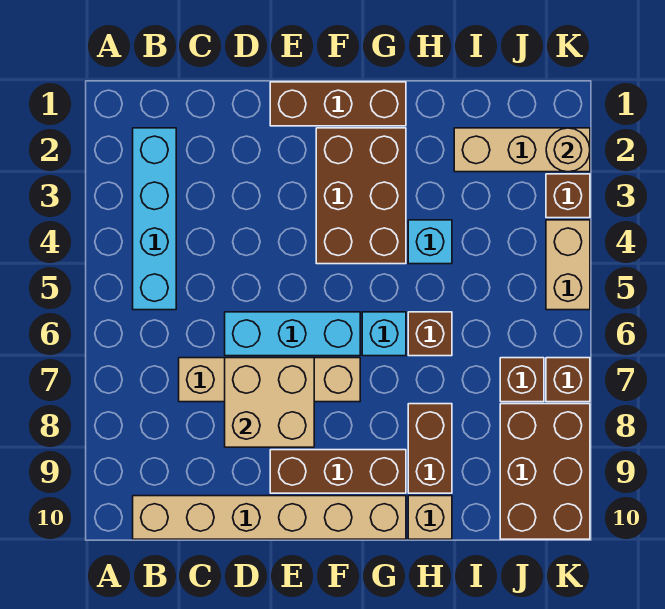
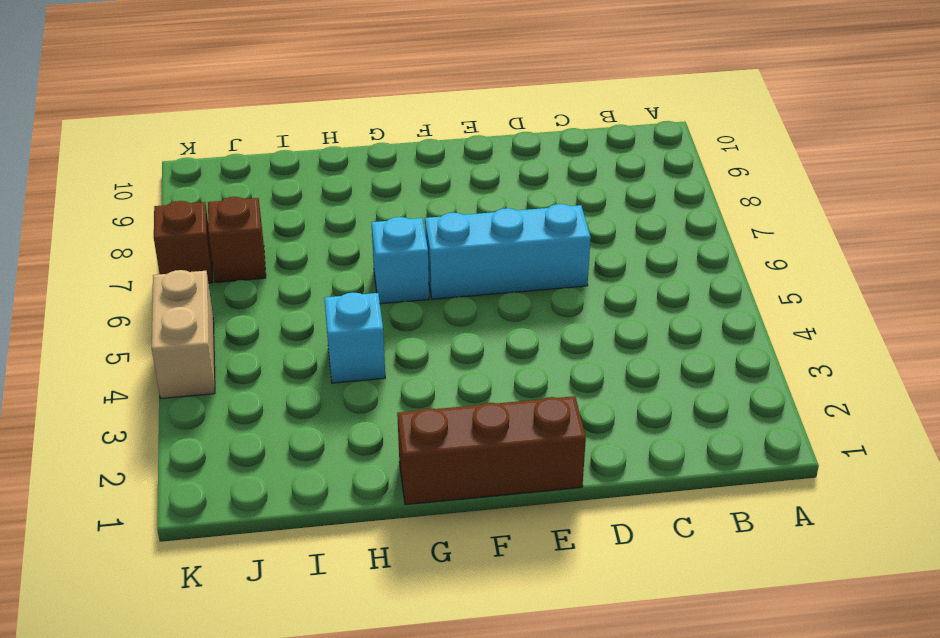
none -> cyan 1x4 brick [133,128,176,310]
none -> tan 1x6 brick [133,496,406,539]
none -> tan 1x4 brick [179,358,360,402]

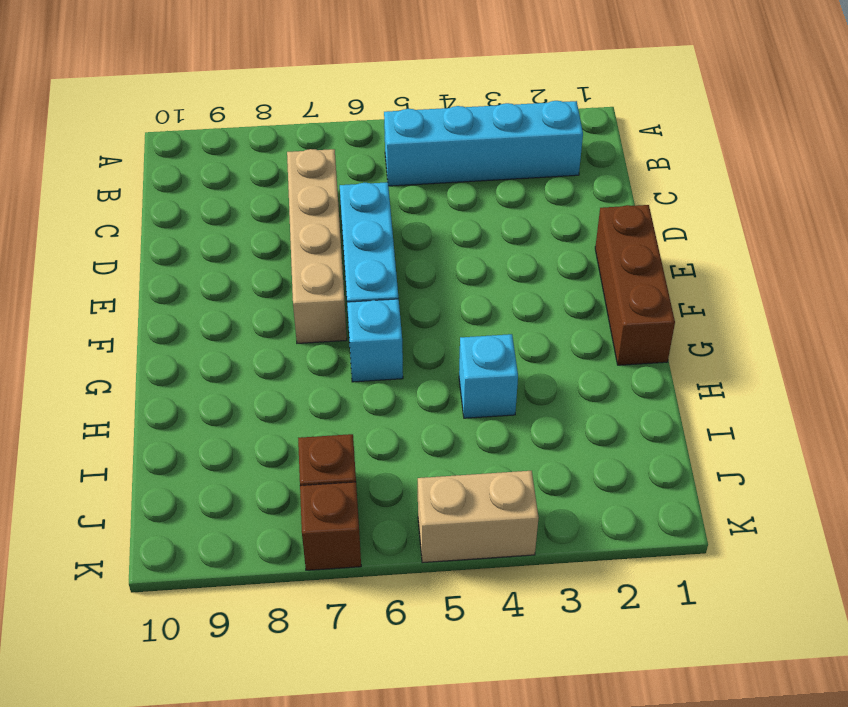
none -> tan 1x6 brick [133,496,406,539]
none -> brown 1x3 brick [270,450,406,493]
none -> brown 2x3 brick [316,128,406,264]

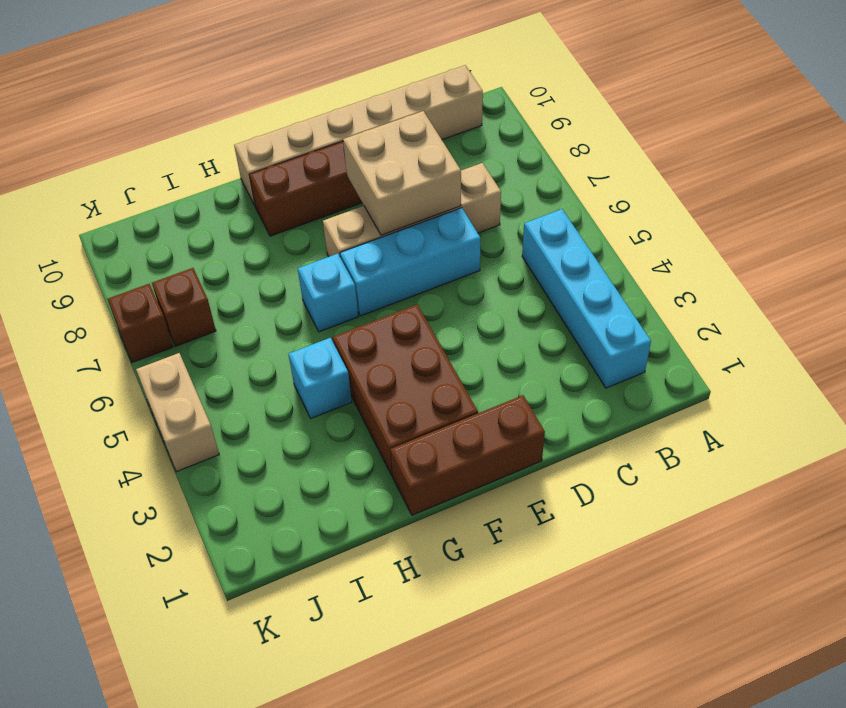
none -> brown 1x1 brick [408,312,452,356]
none -> brown 1x2 brick [408,404,452,493]
none -> tan 1x1 brick [408,496,452,539]

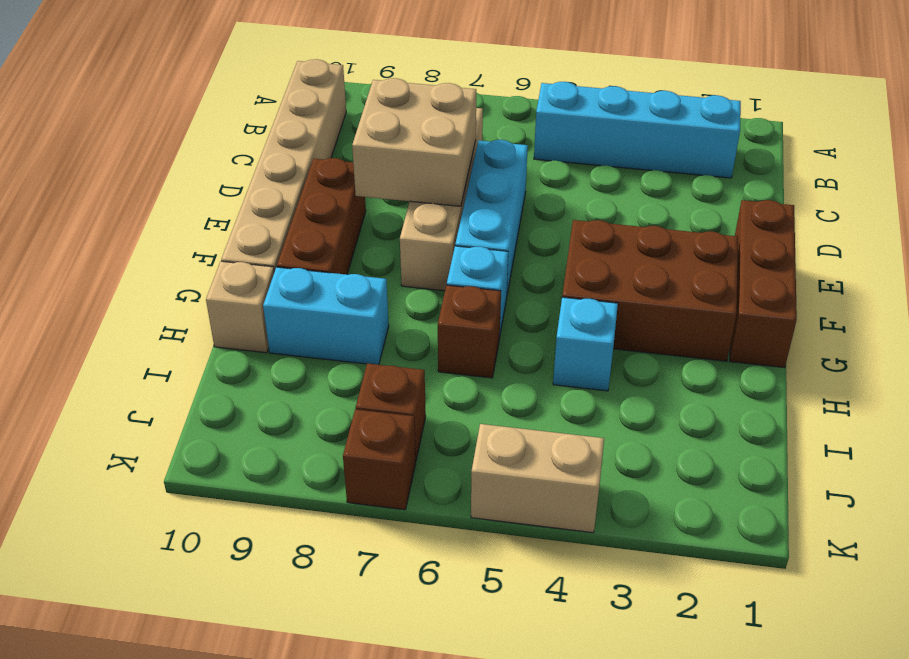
cyan 1x2 brick [263,267,389,365] -> brown 1x2 brick [408,404,452,493]
none -> tan 1x3 brick [454,128,590,172]
none -> brown 2x3 brick [500,404,590,539]
none -> brown 1x1 brick [546,174,590,218]

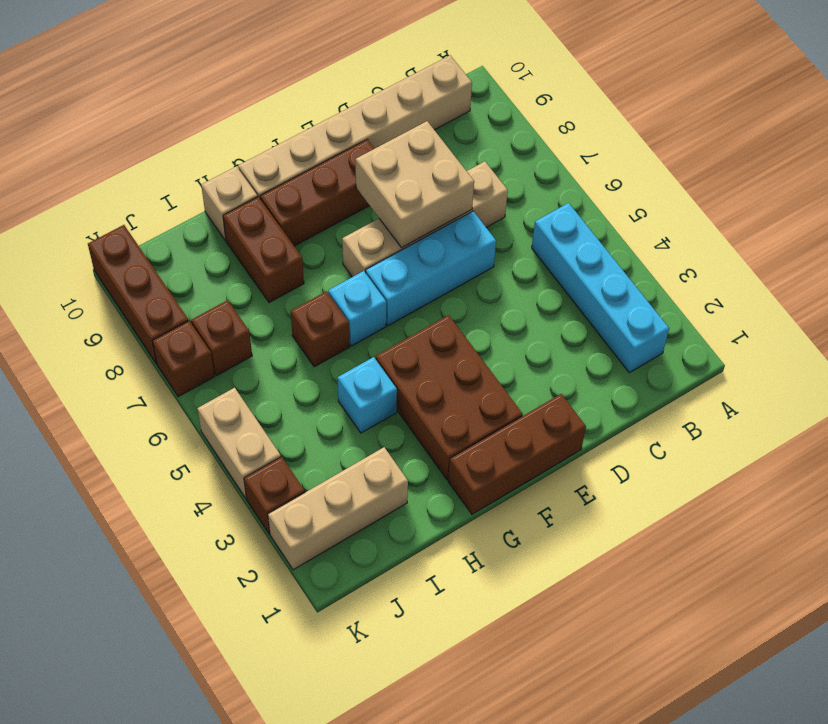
brown 1x3 brick [88,225,189,364] -> brown 2x3 brick [500,404,590,539]
none -> tan 1x1 round brick [546,128,590,172]

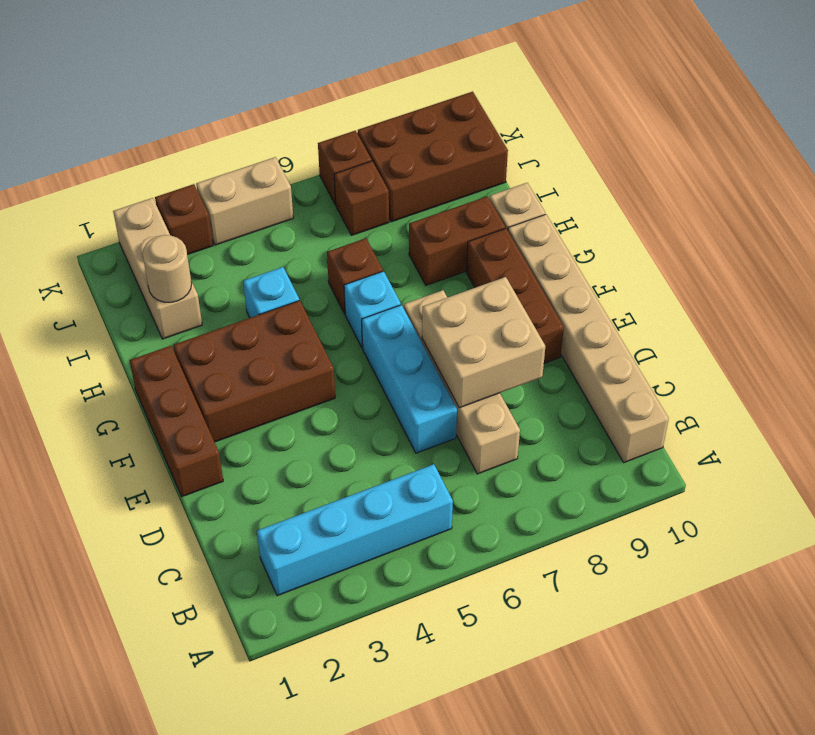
tan 1x1 round brick [143,235,192,302] -> tan 1x1 round brick moved to [546,128,590,172]

